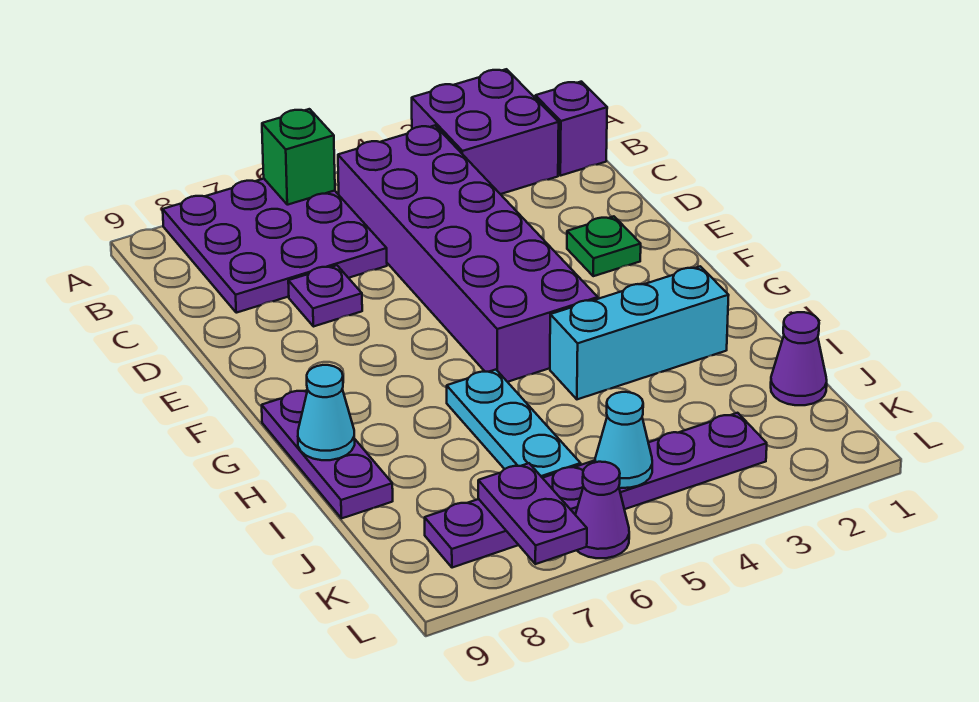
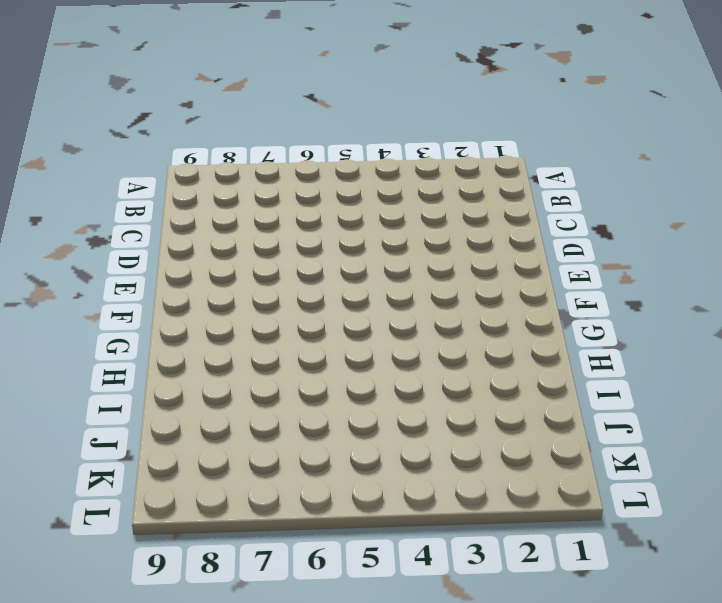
none -> purple 2x2 brick [412,69,559,194]
none -> purple 3x3 plate [163,179,387,313]
none -> purple 1x1 brick [535,82,607,176]

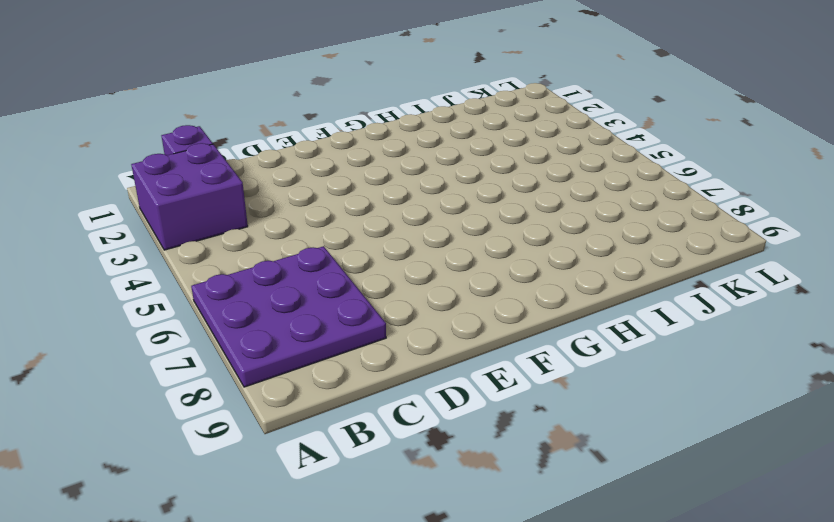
none -> purple 2x6 brick [338,126,598,382]
none -> purple 1x1 plate [288,265,362,327]
none -> green 1x1 plate [567,216,641,276]

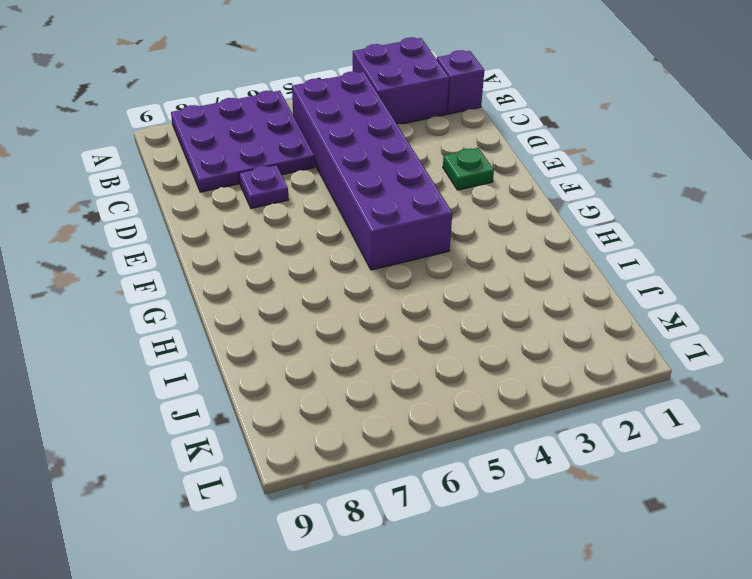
none -> purple 1x3 plate [262,390,393,518]
none -> cyan 1x3 brick [550,266,729,399]
none -> cyan 1x3 plate [447,370,581,478]

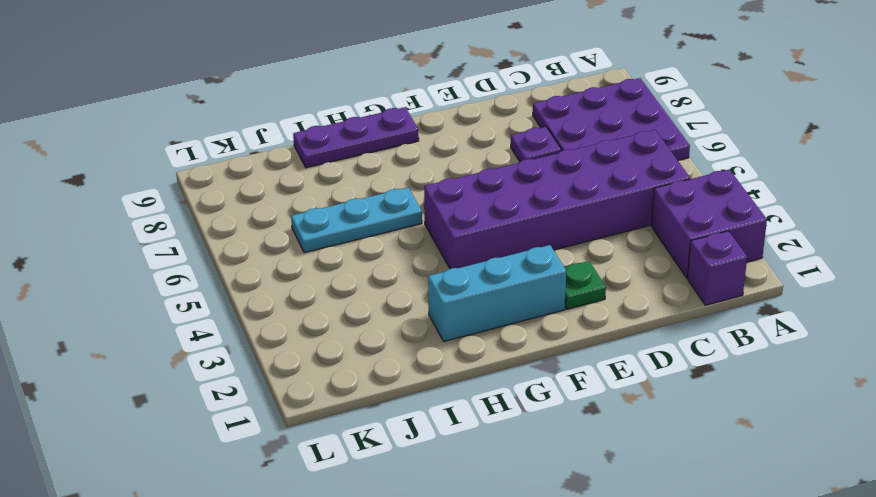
cyan 1x3 brick [428,245,566,342] -> cyan 1x3 brick turned to [550,266,729,399]
none -> purple 1x1 cone [771,312,827,405]
none -> purple 1x6 plate [425,413,767,568]
none -> purple 1x1 cone [575,462,629,558]

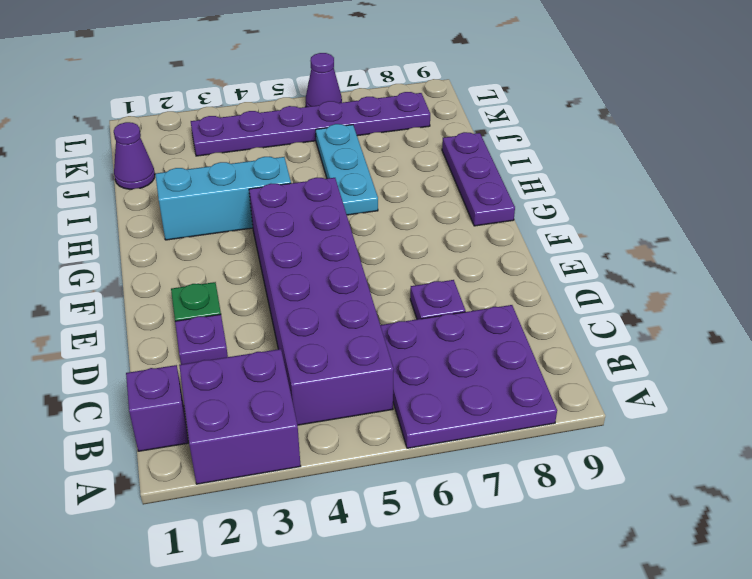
purple 1x1 plate [175,314,228,364] -> none
none -> green 1x1 brick [262,109,335,205]
none -> cyan 1x1 cone [298,365,355,460]
none -> cyan 1x1 cone [595,392,652,488]

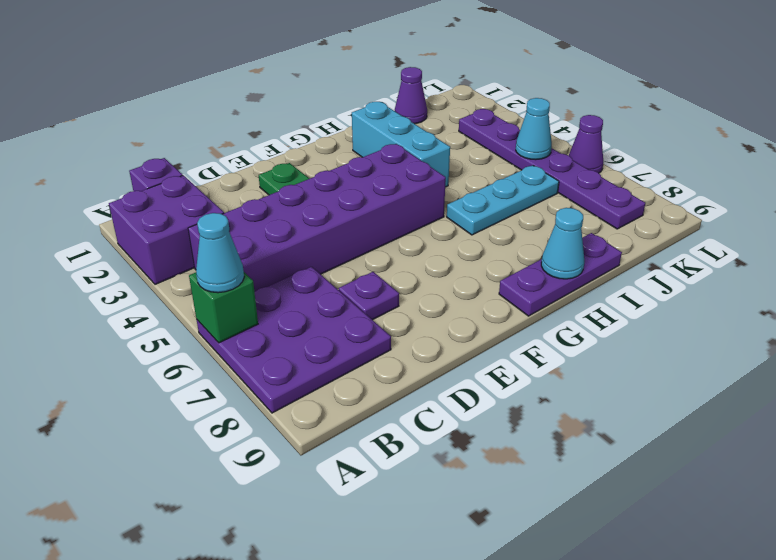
cyan 1x1 cone [196,213,244,293] -> none
none -> purple 1x2 plate [478,463,587,564]

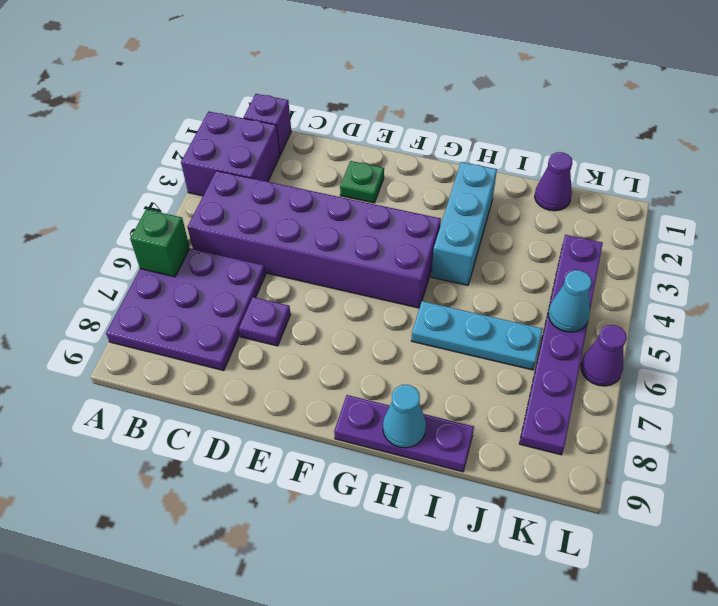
none -> purple 1x2 plate [478,463,587,564]

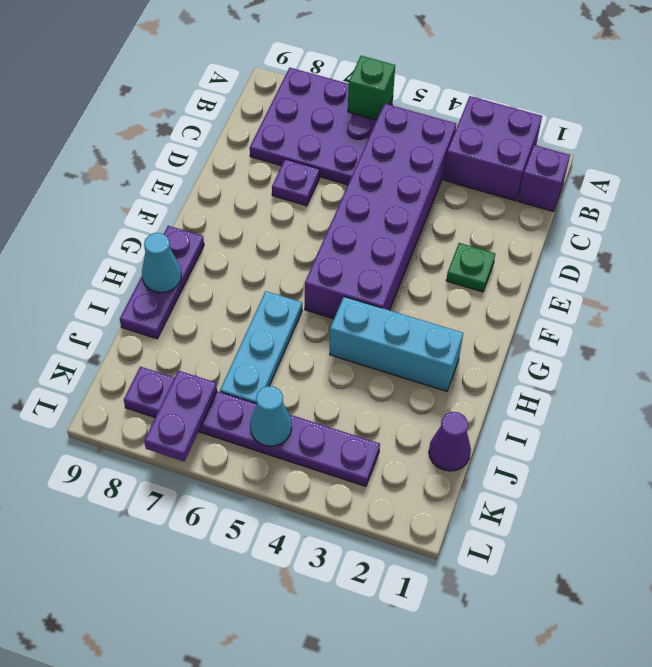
none -> purple 1x1 cone [575,462,629,558]

